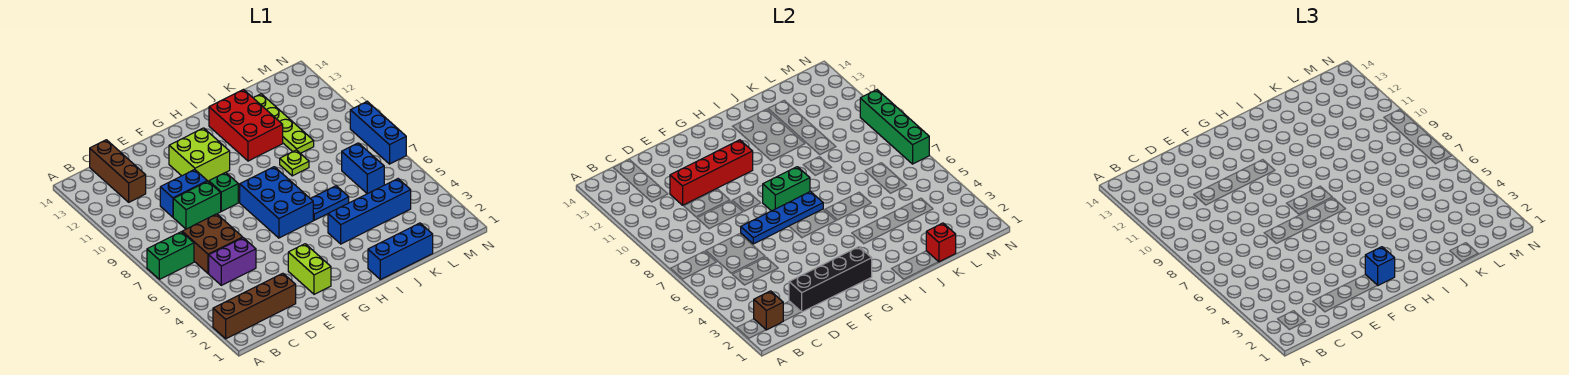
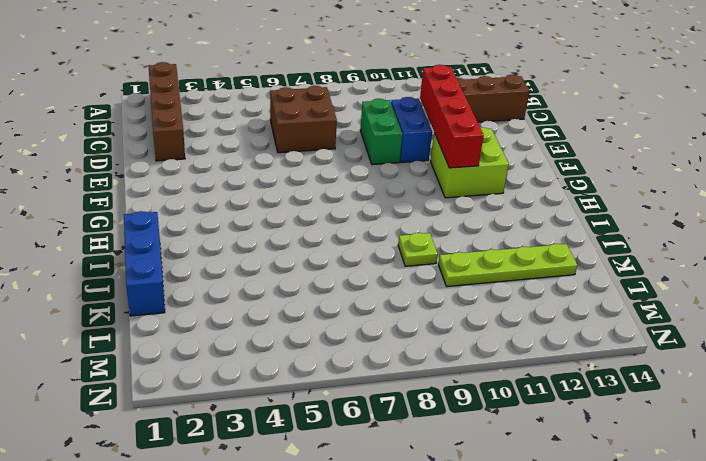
none -> green 1x2 brick [147,232,194,279]
none -> purple 1x2 brick [209,238,256,285]
none -> lime 1x2 brick [288,244,331,294]

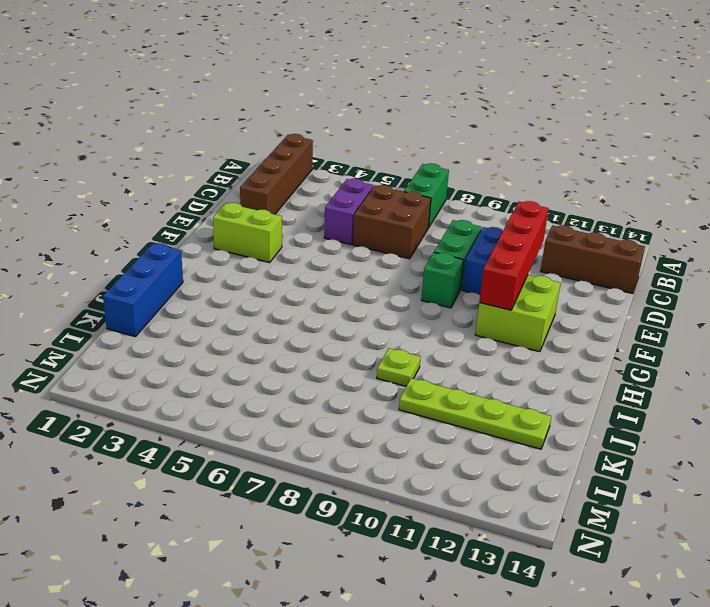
none -> blue 2x3 brick [240,167,313,238]
none -> blue 1x4 brick [328,179,411,244]
none -> blue 1x2 plate [311,186,349,220]

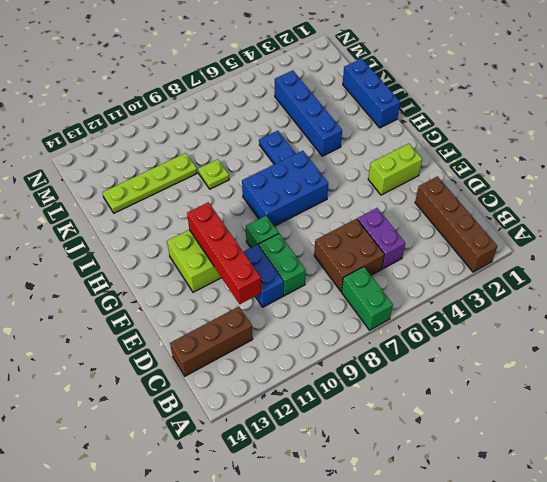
none -> red 2x3 brick [209,90,283,161]
none -> blue 1x2 brick [342,143,384,194]
none -> blue 1x3 brick [350,102,406,164]

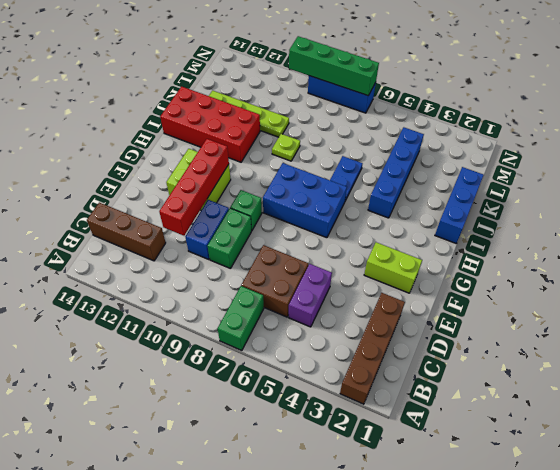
red 2x4 brick [160,87,260,162] -> red 2x3 brick [209,90,283,161]
none -> blue 1x2 brick [342,143,384,194]
none -> brown 1x1 brick [754,291,783,330]
none -> black 1x4 brick [789,247,872,312]

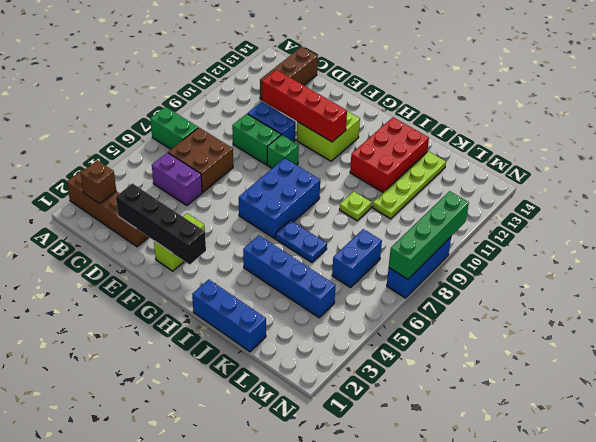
none -> blue 1x4 plate [741,192,823,244]
none -> green 1x2 brick [763,167,810,211]
none -> red 1x1 brick [926,223,956,262]

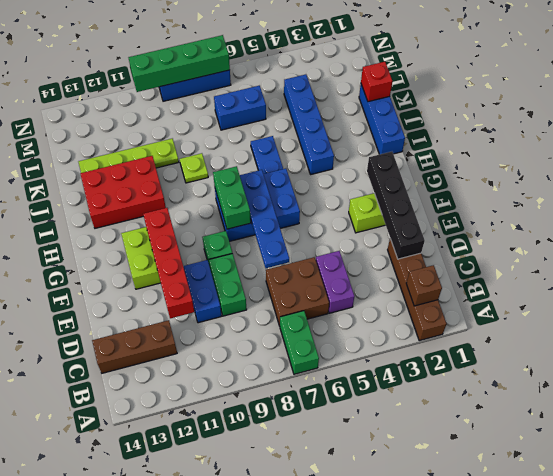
none -> blue 1x1 brick [1365,247,1395,285]

